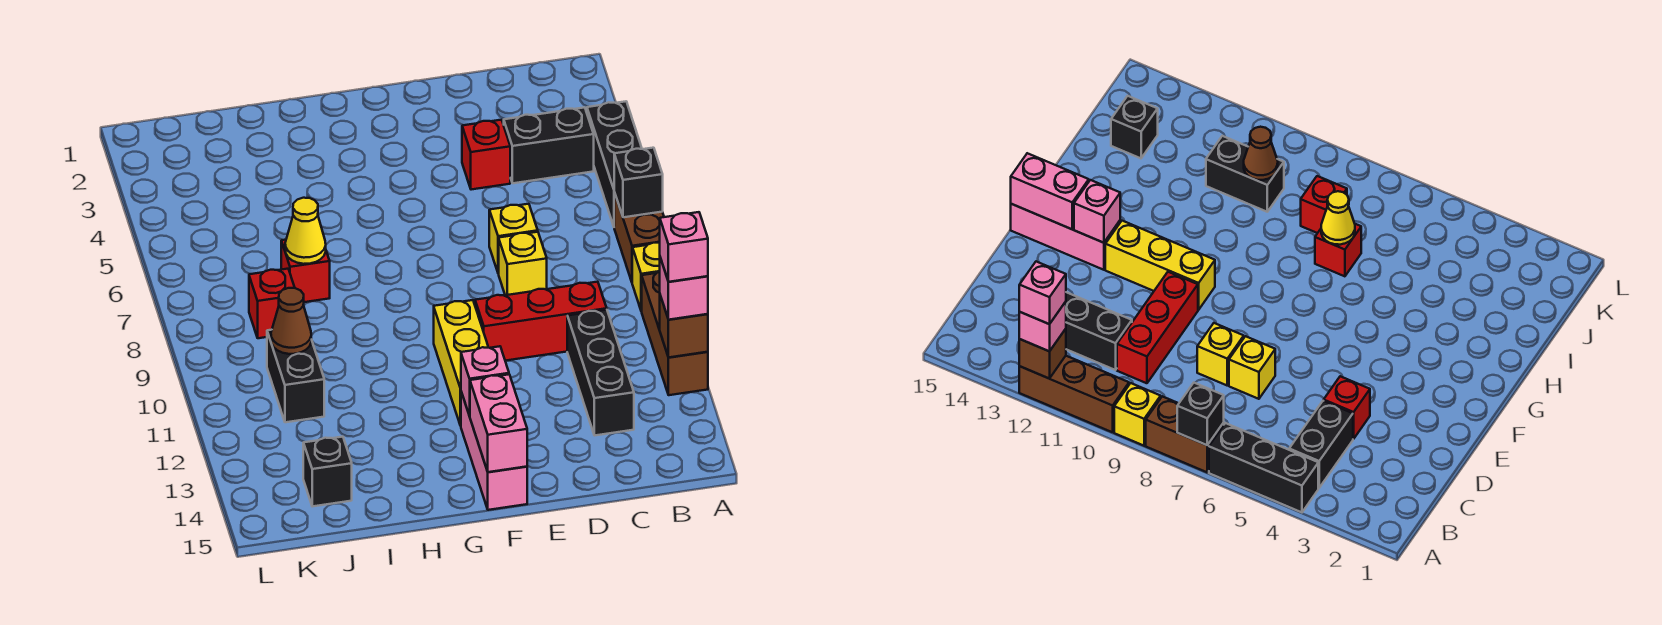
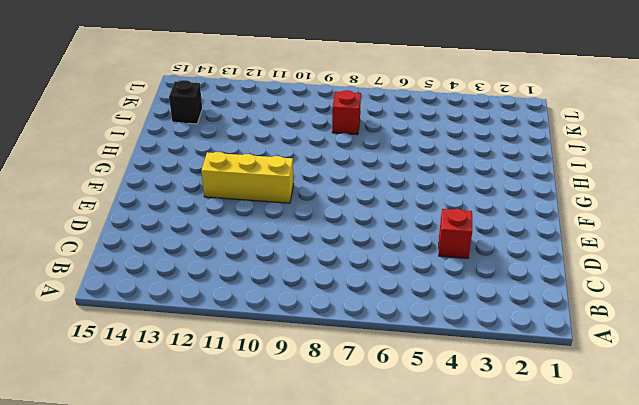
none -> black 1x3 brick [587,101,642,226]
none -> brown 1x2 brick [614,192,664,282]
none -> yellow 1x1 brick [632,243,660,311]

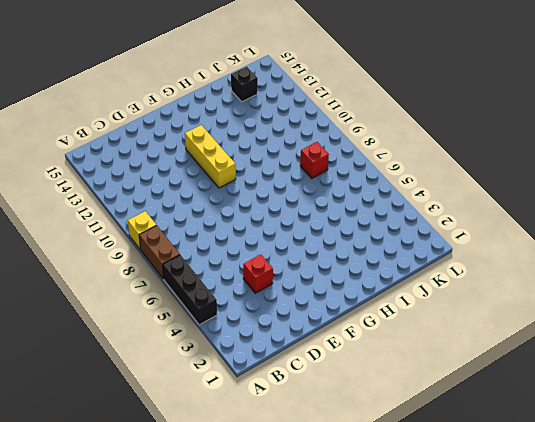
none -> brown 1x3 brick [642,272,708,395]
none -> black 1x2 brick [504,107,594,183]
none -> red 1x3 brick [475,282,607,361]

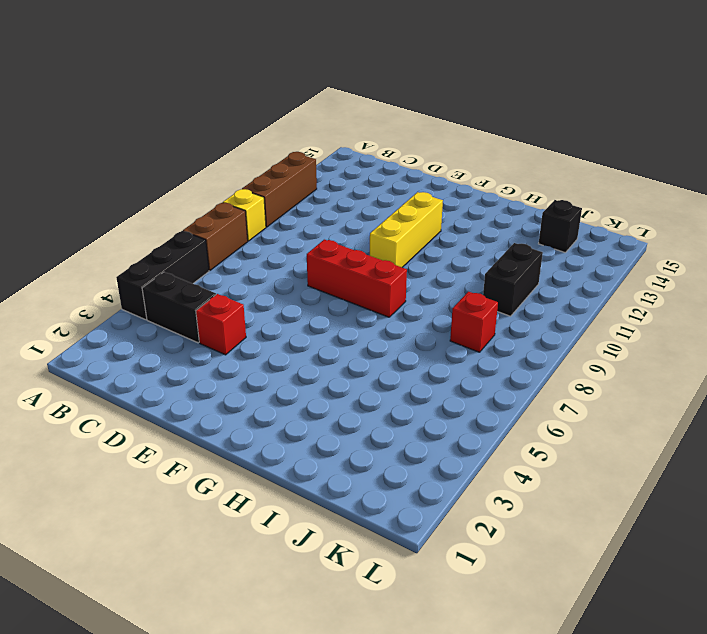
red 1x3 brick [307,239,407,317] -> red 1x3 brick moved to [475,282,607,361]
none -> black 1x3 brick [567,310,634,435]
none -> yellow 1x1 brick [489,204,538,274]
none -> yellow 1x1 brick [499,232,547,295]

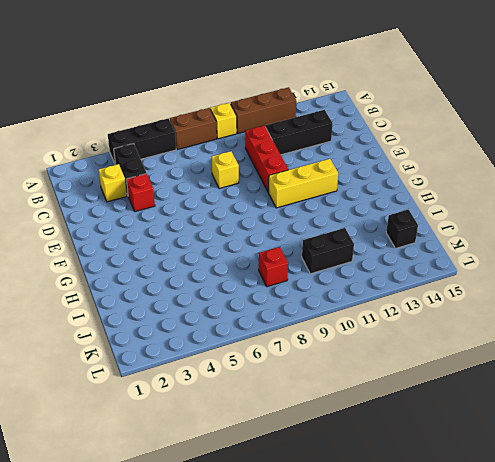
yellow 1x1 brick [99,164,127,202] -> yellow 1x1 brick moved to [489,204,538,274]
none -> pink 1x3 brick [461,392,527,510]
none -> red 1x1 brick [281,240,330,302]
none -> black 1x1 brick [614,148,663,217]

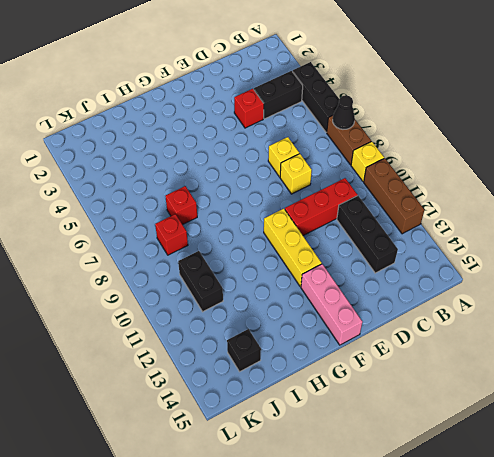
black 1x1 cone [333,95,355,129] -> black 1x1 brick [614,148,663,217]
none -> brown 1x1 brick [660,296,708,358]
none -> pink 1x1 brick [461,346,509,416]
none -> pink 1x2 brick [470,374,527,472]

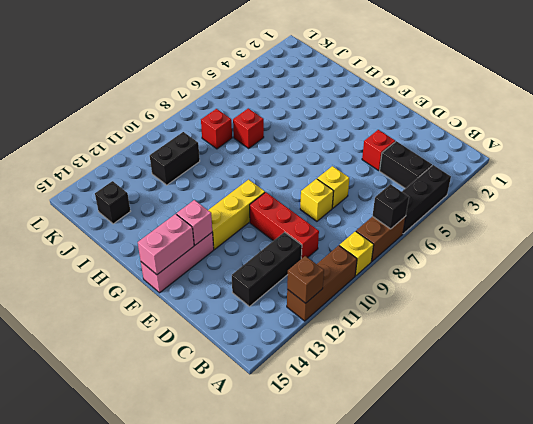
none -> yellow 1x1 cone [285,198,326,264]
none -> brown 1x1 cone [271,288,311,354]
none -> pink 1x1 brick [660,258,708,320]

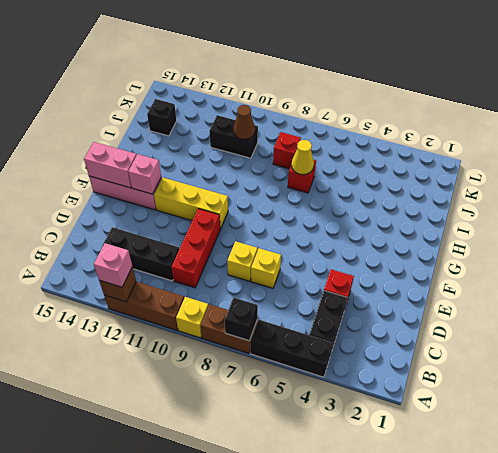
none -> pink 1x1 brick [660,212,708,282]

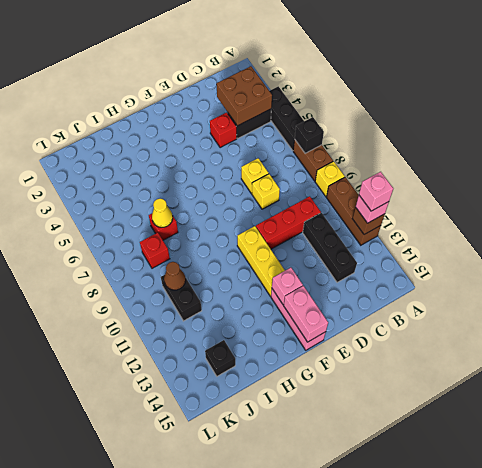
brown 2x2 brick [217,66,272,126] -> none

